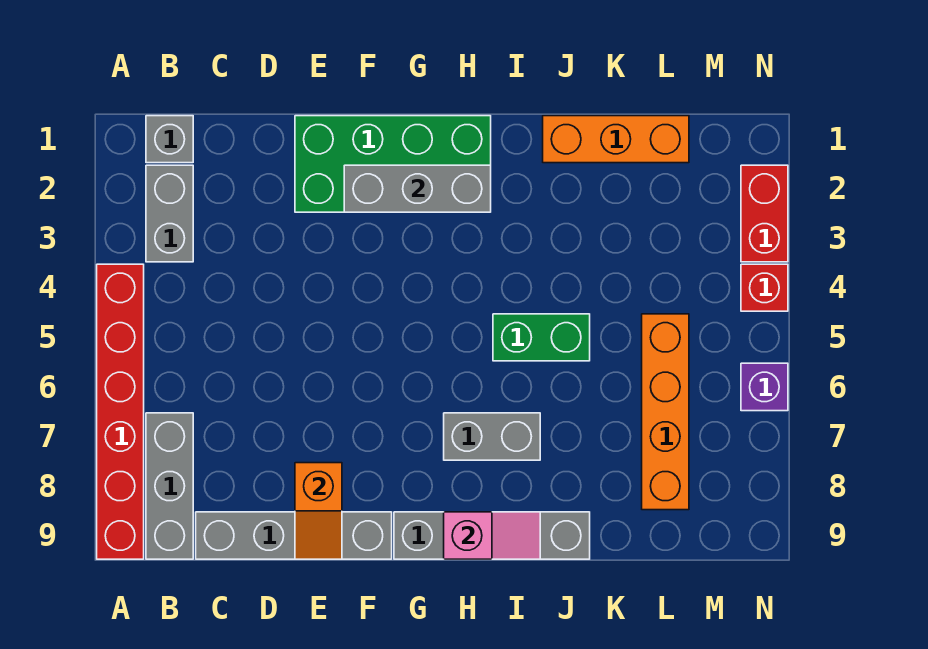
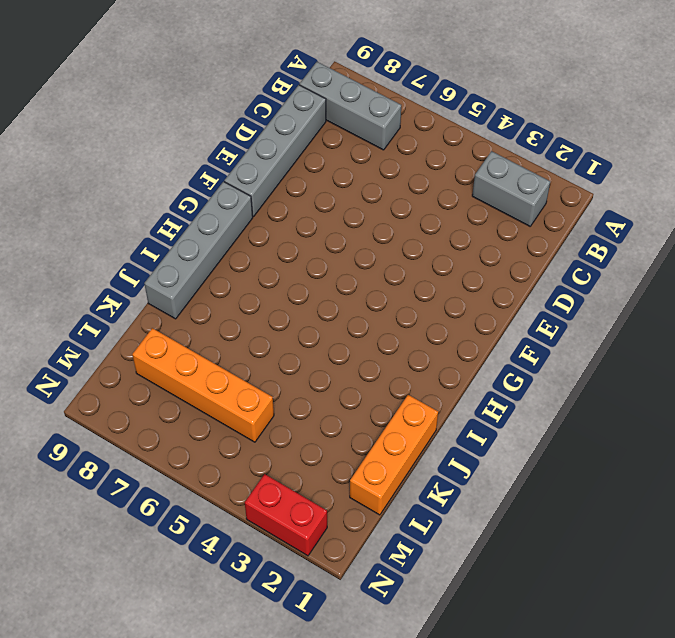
none -> red 1x6 brick [97,264,144,559]
none -> grey 1x1 brick [146,116,193,163]
none -> green 2x4 brick [295,116,491,212]

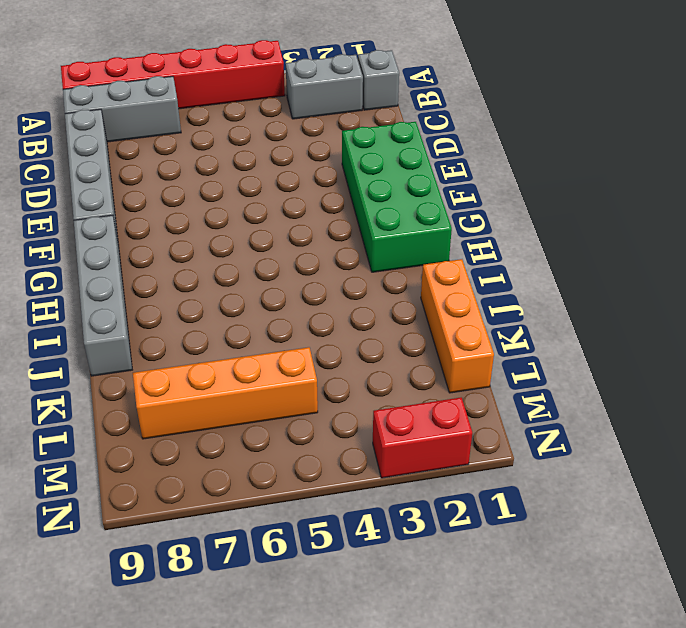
none -> grey 1x2 brick [444,413,540,460]
none -> green 1x2 brick [493,314,590,361]
none -> red 1x1 brick [741,264,788,311]

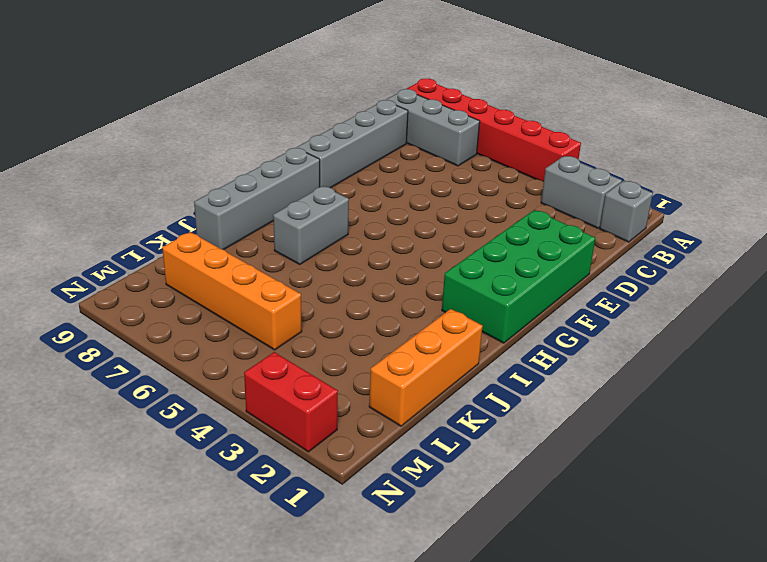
none -> green 1x2 brick [493,314,590,361]
none -> red 1x1 brick [741,264,788,311]
none -> purple 1x1 brick [741,363,788,411]

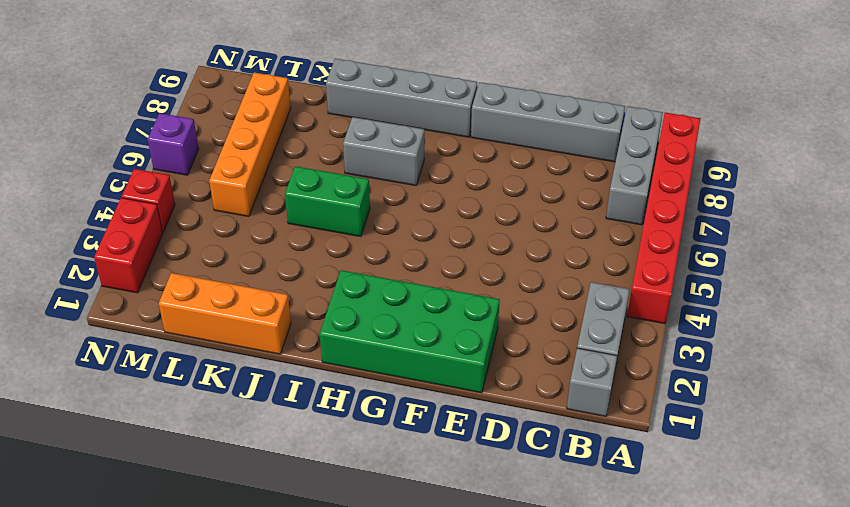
none -> orange 1x2 slope [295,463,342,559]
none -> grey 1x3 brick [344,165,491,212]
none -> pink 1x2 slope [444,512,540,559]

